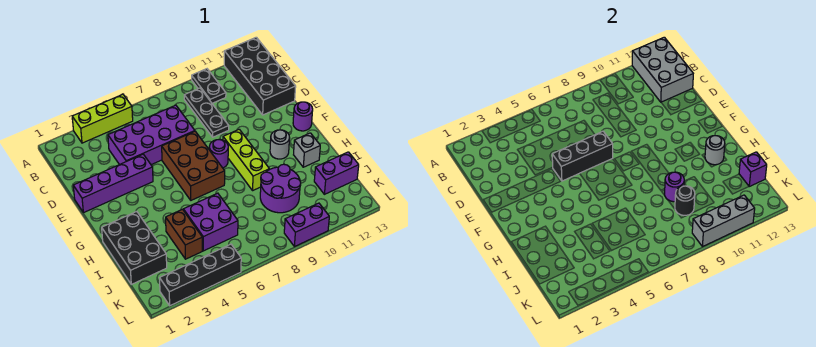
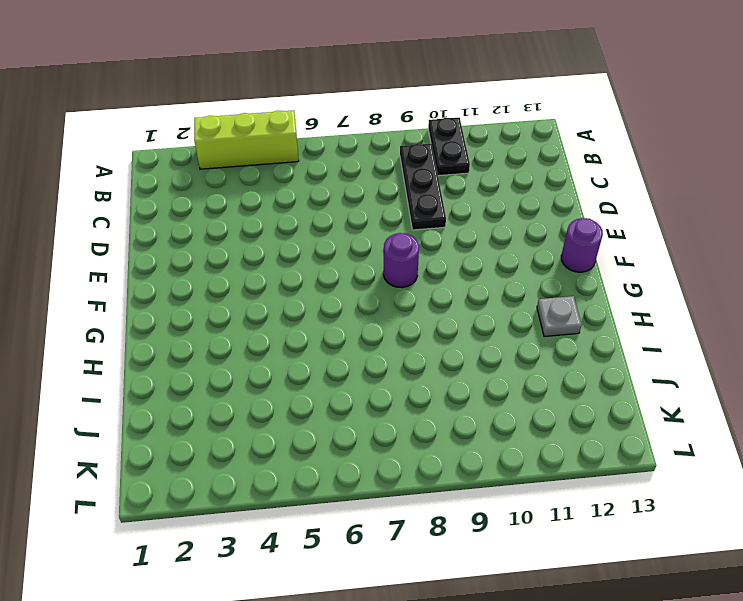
grey 1x1 plate [537,296,582,337] -> grey 1x1 brick [294,133,320,167]
none -> black 2x4 brick [224,37,296,115]
none -> purple 2x4 brick [108,105,195,165]
none -> purple 1x4 brick [73,154,153,213]

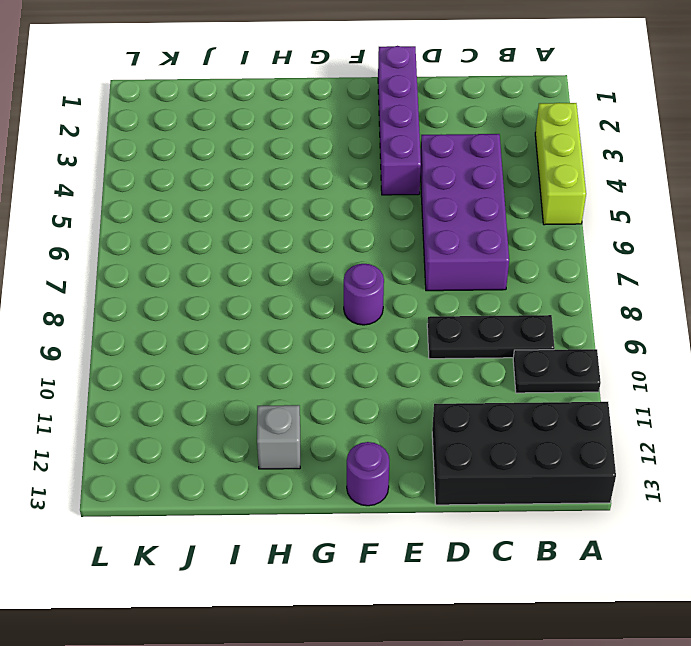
none -> brown 2x3 brick [162,131,225,200]
none -> lime 1x3 brick [223,129,269,190]
none -> grey 1x1 round brick [270,130,290,159]

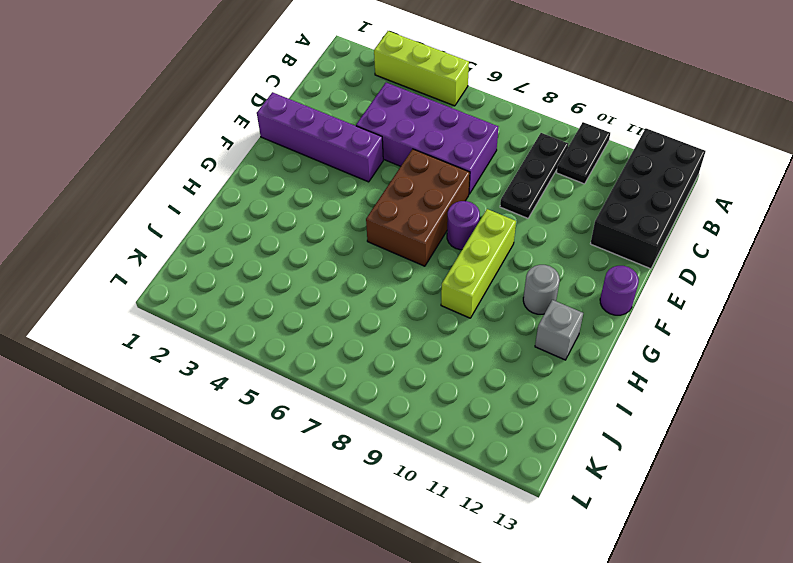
none -> black 2x3 brick [102,212,167,284]
none -> brown 1x2 brick [166,209,202,259]
none -> purple 2x2 brick [183,193,238,251]

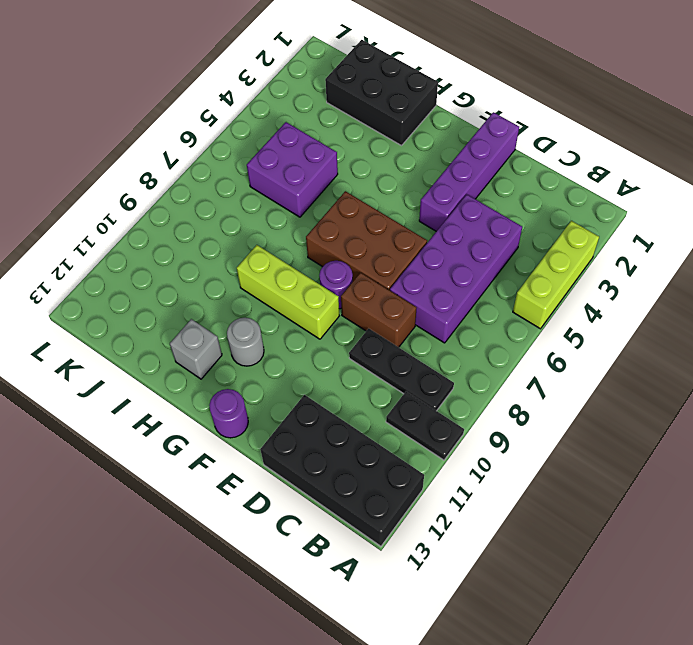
brown 1x2 brick [341,273,416,347] -> brown 1x2 brick moved to [166,209,202,259]
none -> purple 2x2 round brick [260,164,301,213]
none -> purple 1x2 brick [314,152,359,194]
none -> black 1x4 brick [160,244,241,306]

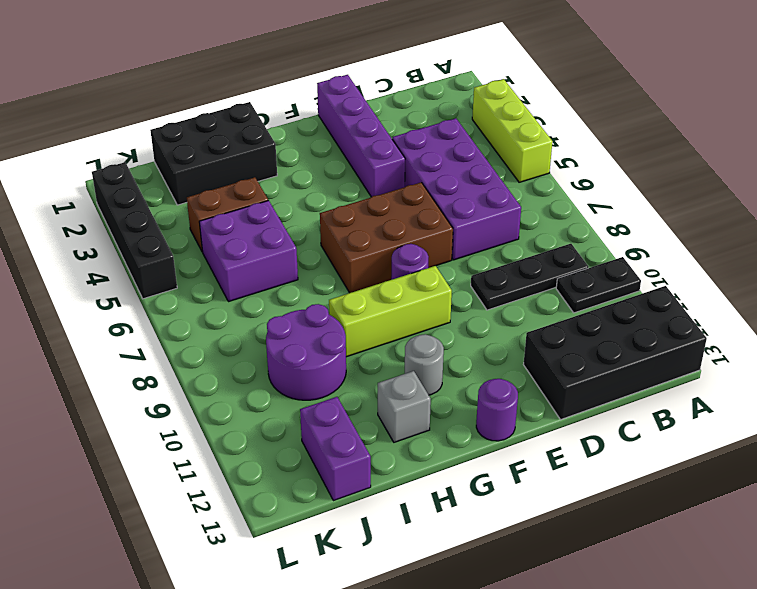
none -> purple 1x2 brick [284,203,329,247]
none -> grey 2x3 brick [632,37,693,102]
none -> black 1x3 brick [552,131,613,181]

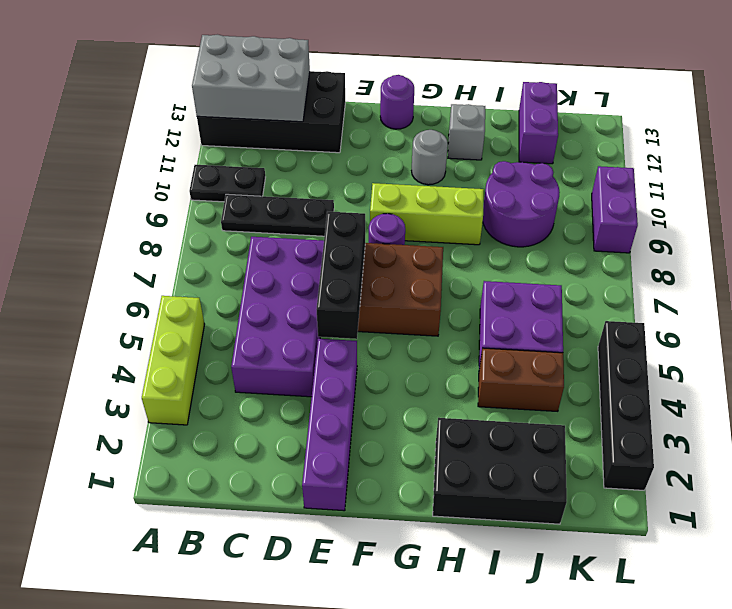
none -> grey 1x1 round brick [705,136,725,165]
none -> purple 1x1 round brick [665,172,684,202]
none -> black 1x1 round brick [675,186,695,216]

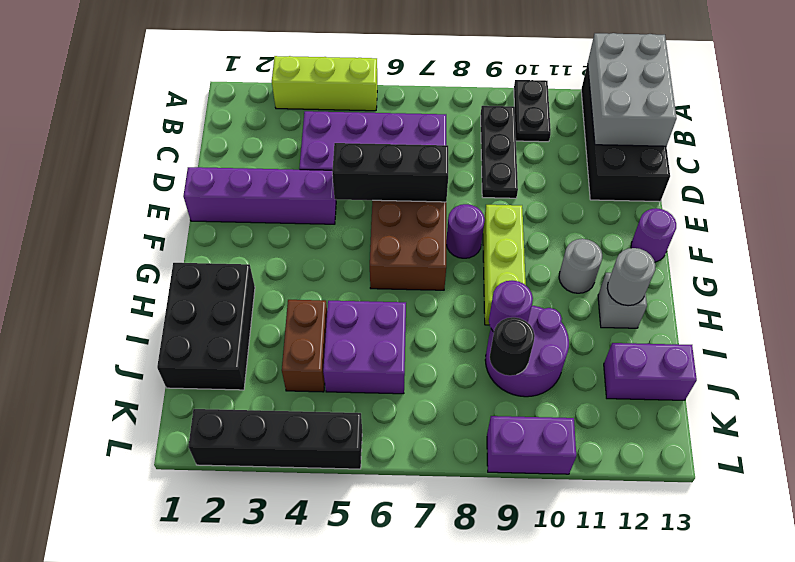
none -> purple 1x1 brick [739,152,767,186]
none -> grey 1x3 brick [692,195,755,247]

